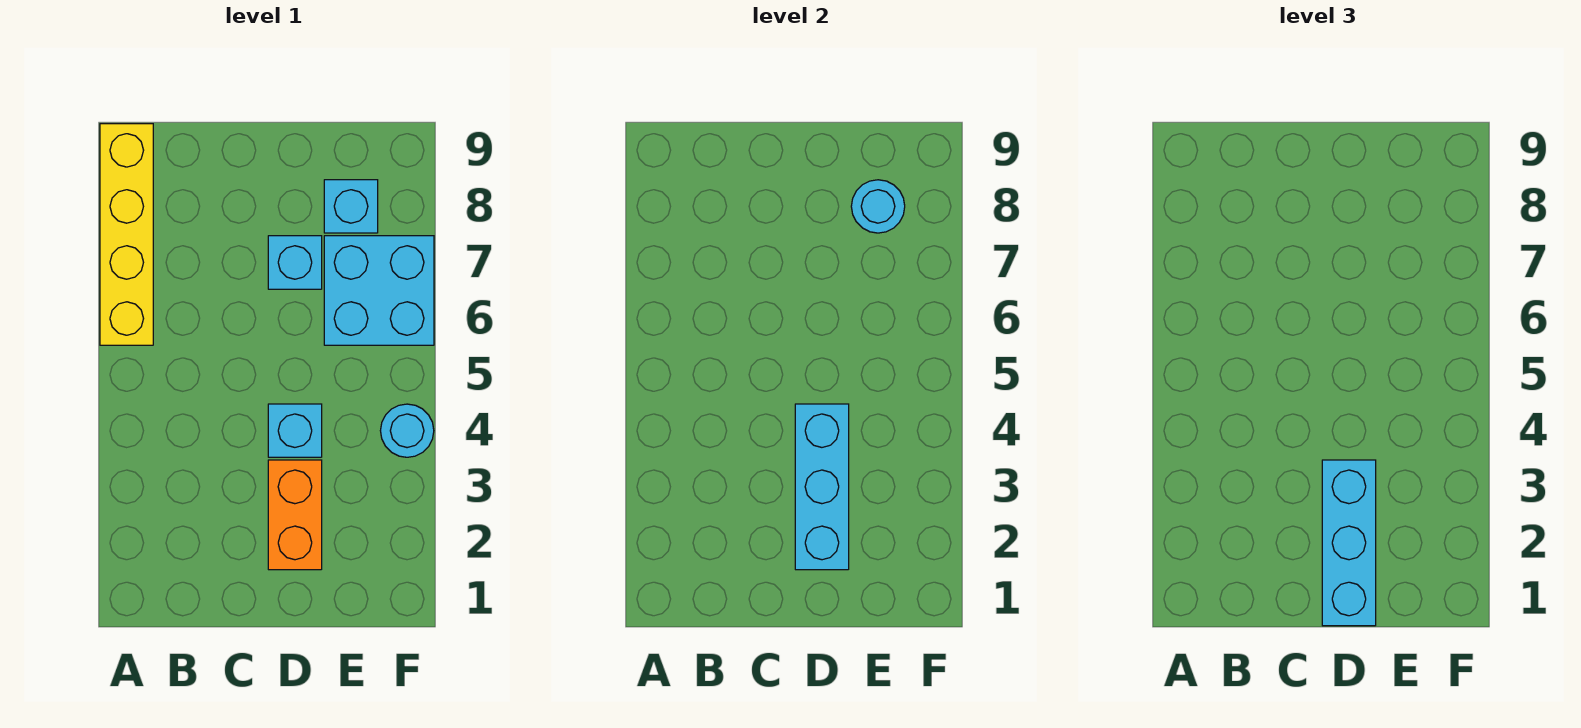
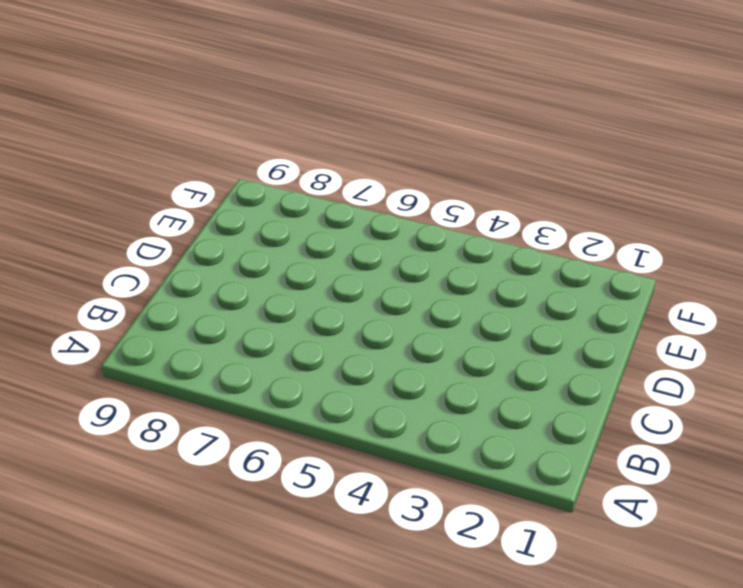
none -> yellow 1x4 brick [100,124,153,345]
none -> orange 1x2 brick [268,460,322,570]

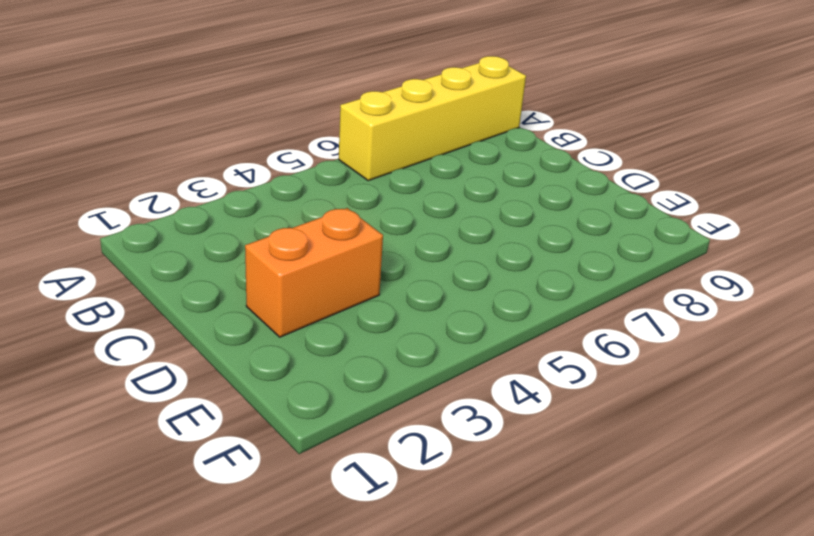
none -> cyan 1x1 brick [268,404,322,457]
none -> cyan 1x1 brick [268,236,322,289]

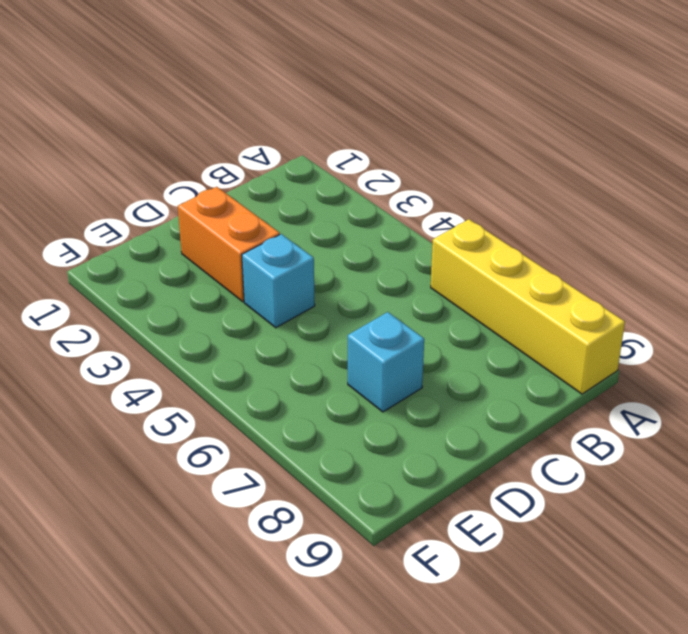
none -> cyan 2x2 brick [324,236,434,345]
none -> cyan 1x1 brick [324,180,378,233]

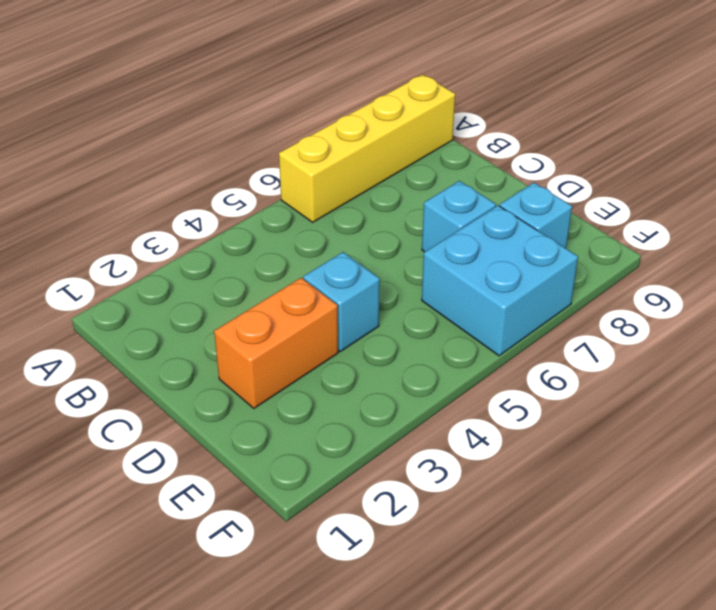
none -> cyan 1x1 round brick [380,404,434,457]
none -> cyan 1x3 brick [795,404,849,570]

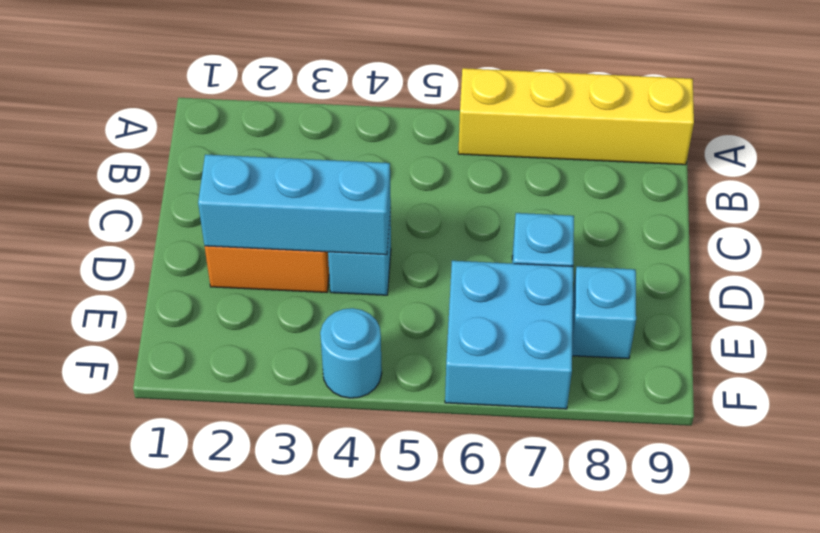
none -> cyan 1x1 round brick [851,180,905,233]
none -> cyan 1x3 brick [1322,460,1376,626]

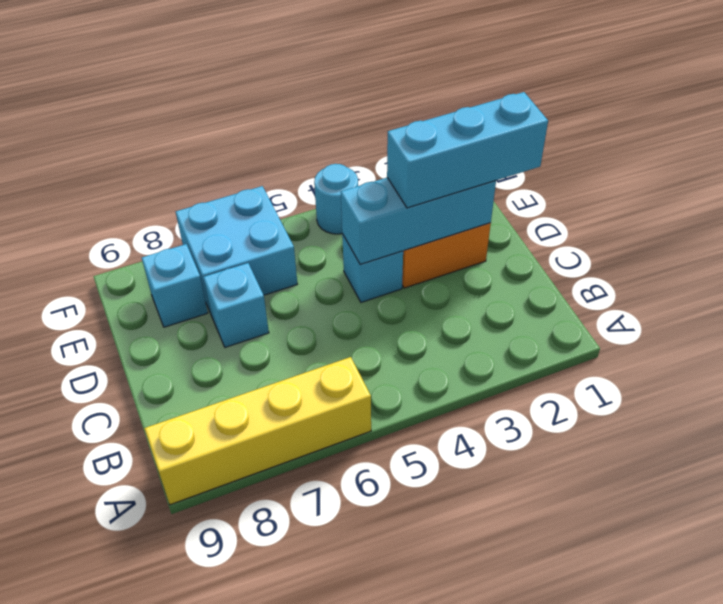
none -> cyan 1x1 round brick [851,180,905,233]

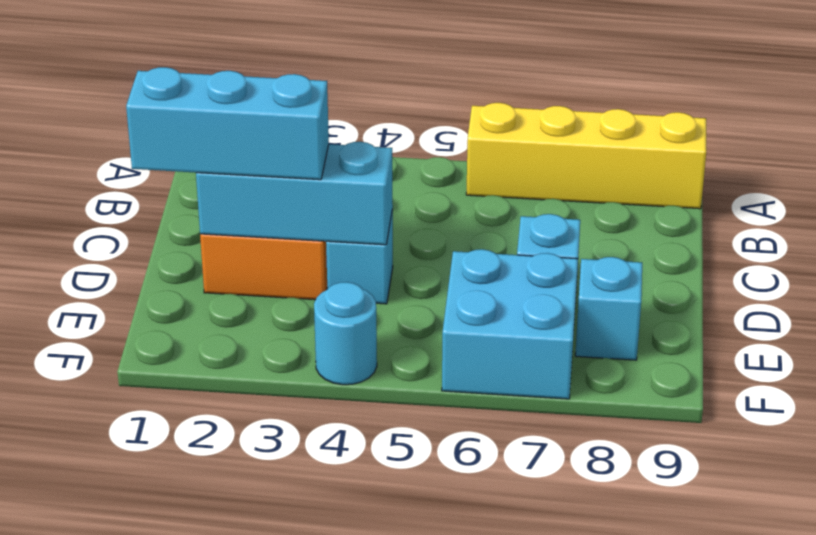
none -> cyan 1x1 round brick [851,180,905,233]

